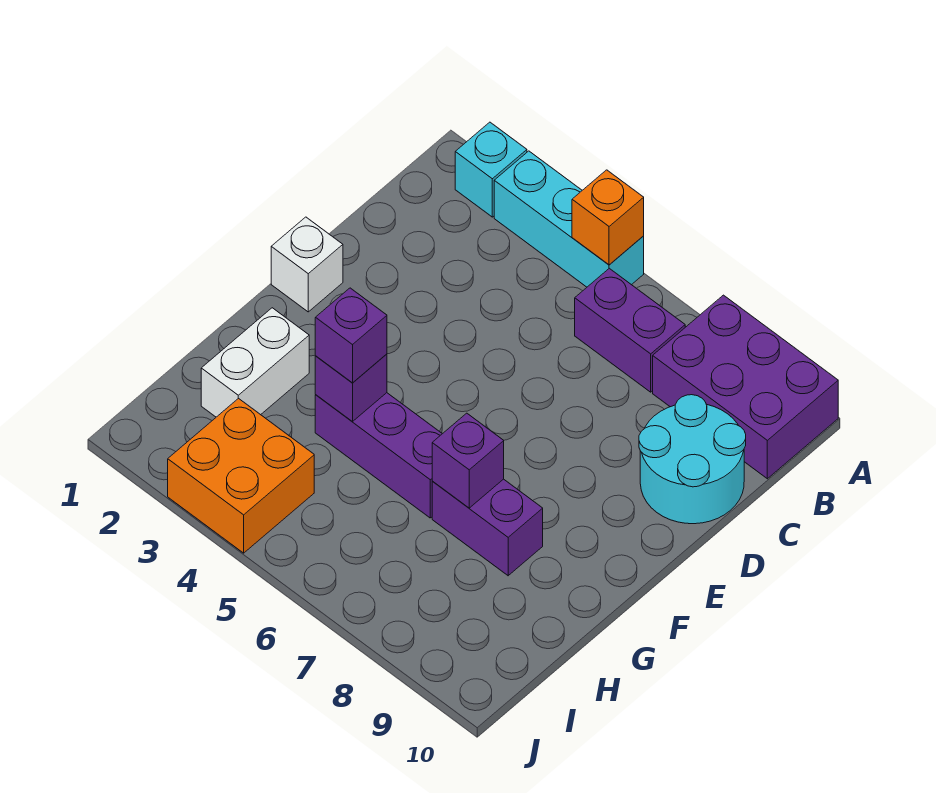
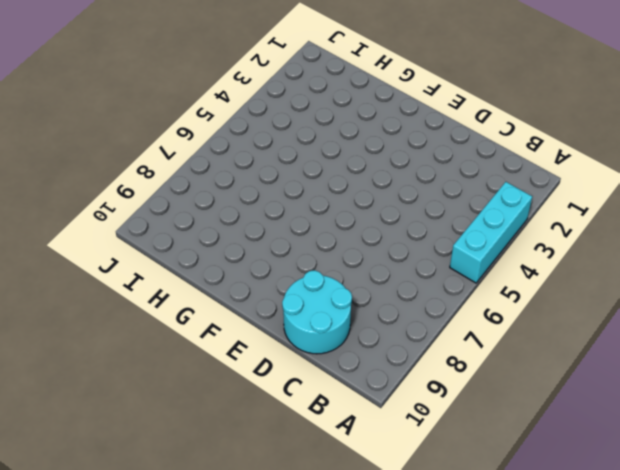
none -> cyan 1x1 brick [455,122,527,217]
none -> purple 2x3 brick [653,295,838,479]
none -> purple 1x2 brick [575,268,685,392]

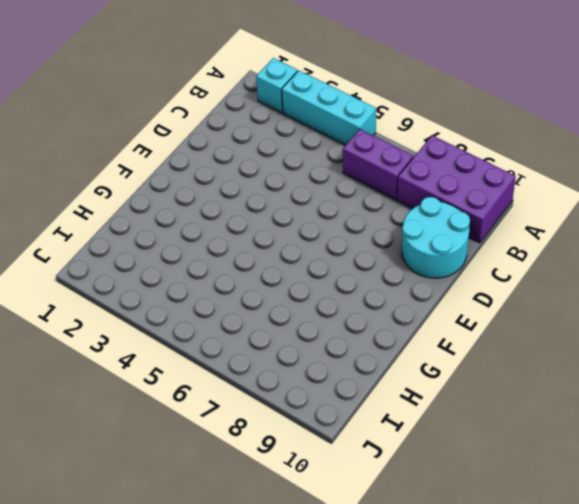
none -> white 1x1 brick [271,217,343,312]
none -> white 1x2 brick [201,308,309,417]
none -> purple 1x3 brick [315,393,442,518]

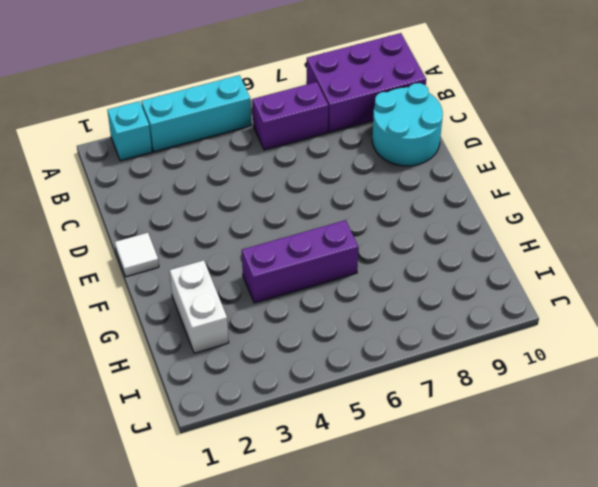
white 1x1 tile [115,233,159,277] -> white 1x1 brick [271,217,343,312]
none -> purple 1x2 brick [432,479,543,576]
none -> orange 2x2 brick [168,398,314,553]
none -> orange 1x1 brick [572,170,644,265]

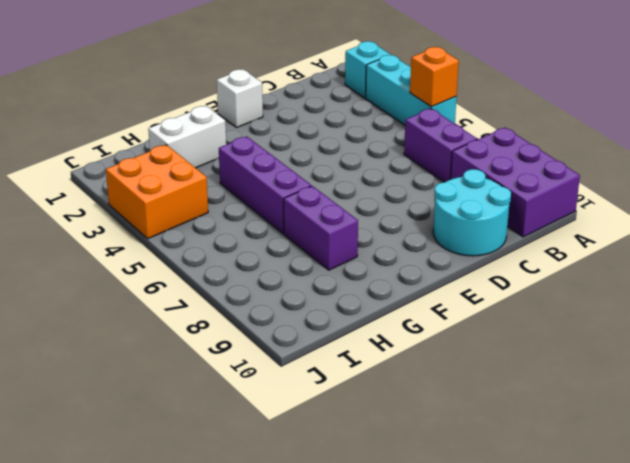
none -> purple 1x1 brick [315,354,387,422]
none -> purple 1x1 brick [432,413,504,508]
none -> purple 1x1 brick [315,288,387,383]

